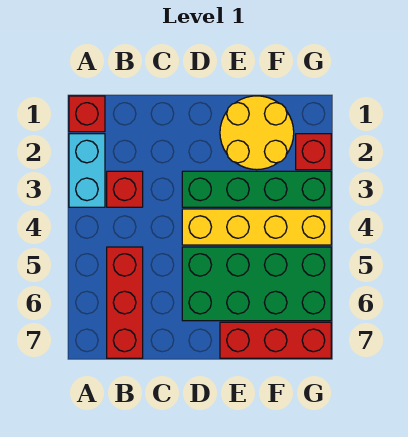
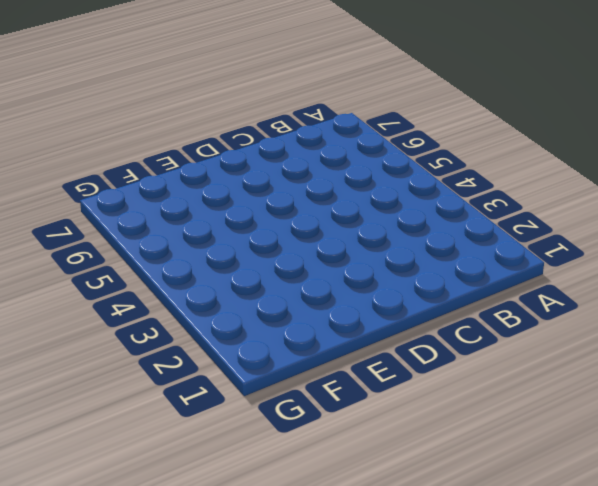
none -> red 1x1 brick [69,96,105,132]
none -> cyan 1x2 brick [69,134,105,207]

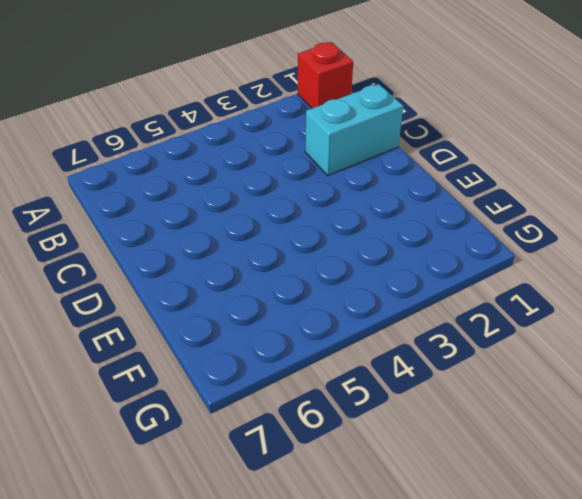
cyan 1x2 brick [305,84,403,175] -> cyan 1x2 brick moved to [69,134,105,207]
none -> red 1x1 brick [107,171,143,207]
none -> red 1x3 brick [107,247,143,358]

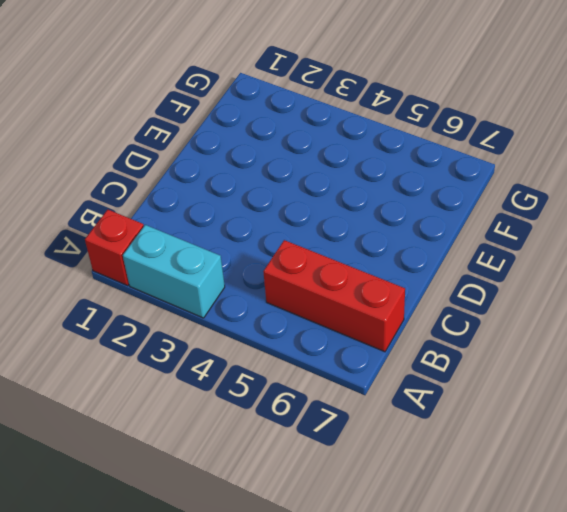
none -> red 1x1 brick [107,171,143,207]
none -> green 1x4 brick [182,171,331,207]

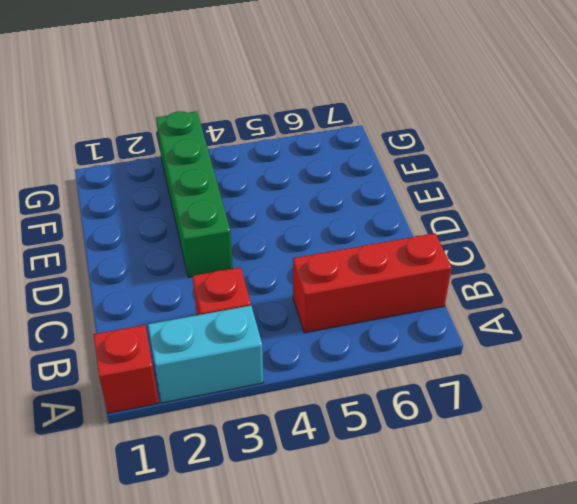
none -> yellow 1x4 brick [182,209,331,245]
none -> green 2x4 brick [182,247,331,321]

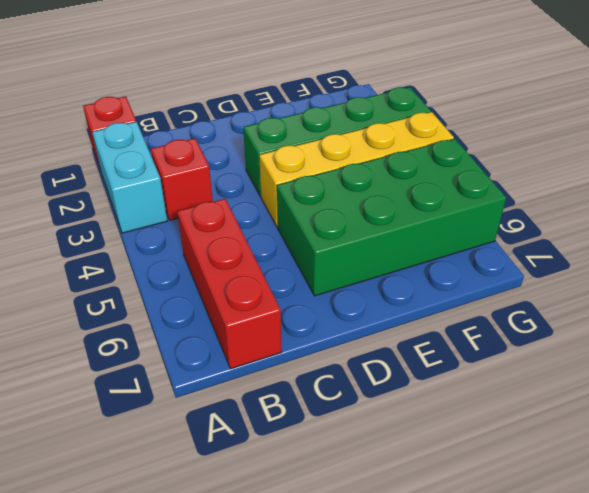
none -> yellow 2x2 round brick [220,96,294,170]
none -> red 1x3 brick [220,322,331,358]

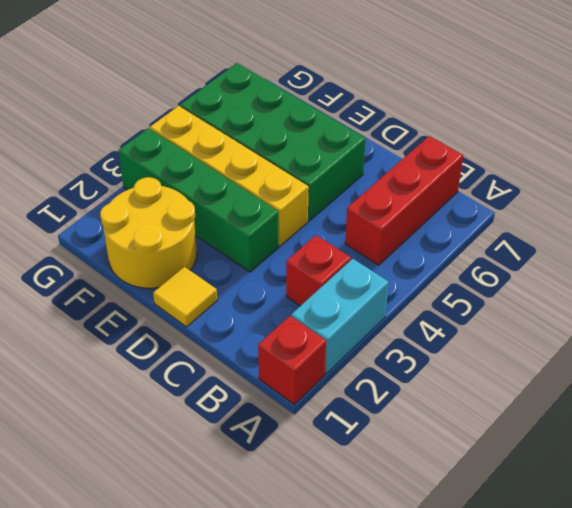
yellow 1x1 tile [153,267,217,327] -> none
none -> red 1x3 brick [220,322,331,358]
none -> red 1x1 brick [296,134,331,170]

